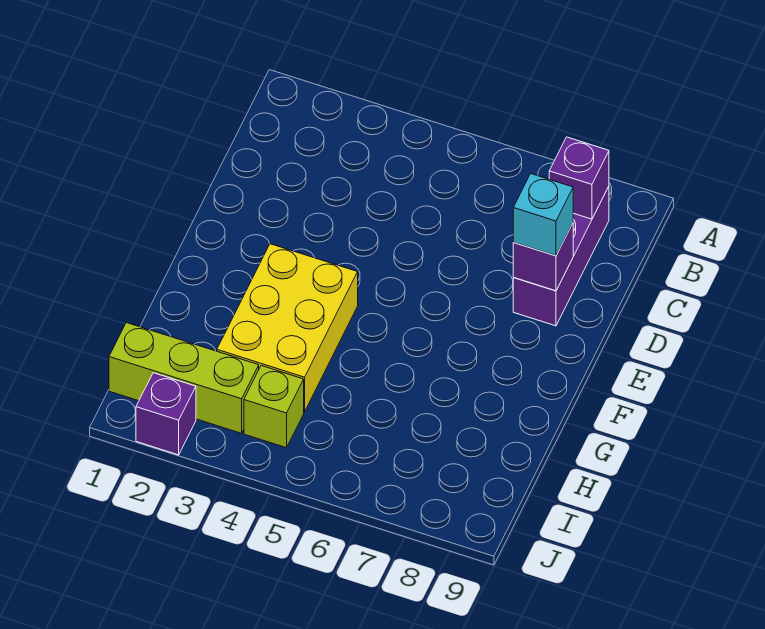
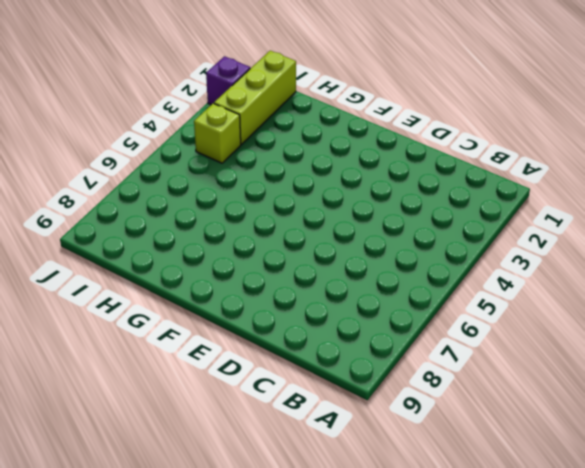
none -> purple 1x3 brick [513,187,609,326]
none -> yellow 2x3 brick [217,244,358,412]

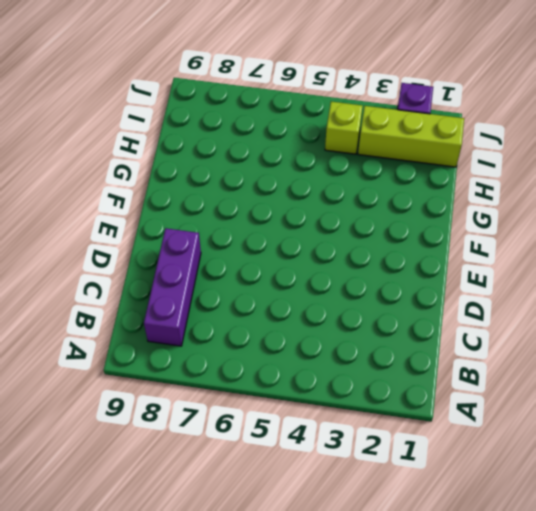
none -> yellow 2x3 brick [217,244,358,412]
none -> purple 1x1 brick [549,137,609,219]

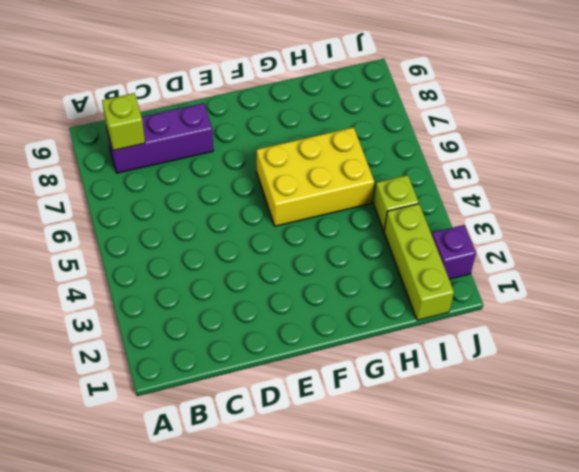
lime 1x1 brick [102,93,145,150] -> purple 1x1 brick [549,137,609,219]
yellow 2x3 brick [257,127,374,226] -> yellow 2x3 brick moved to [217,244,358,412]
none -> purple 1x1 brick [513,223,573,291]
none -> cyan 1x1 brick [513,174,573,256]

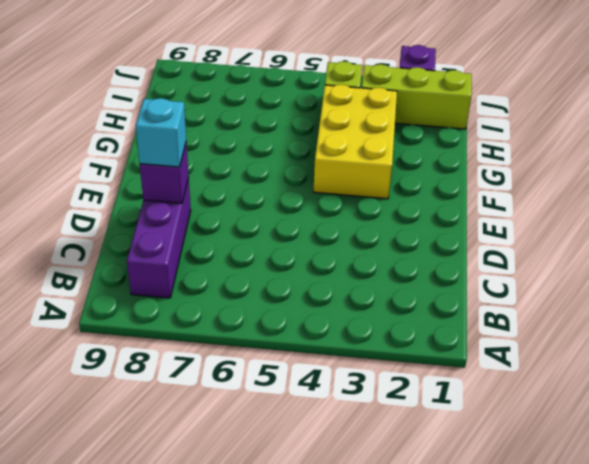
none -> purple 1x1 brick [549,137,609,219]

